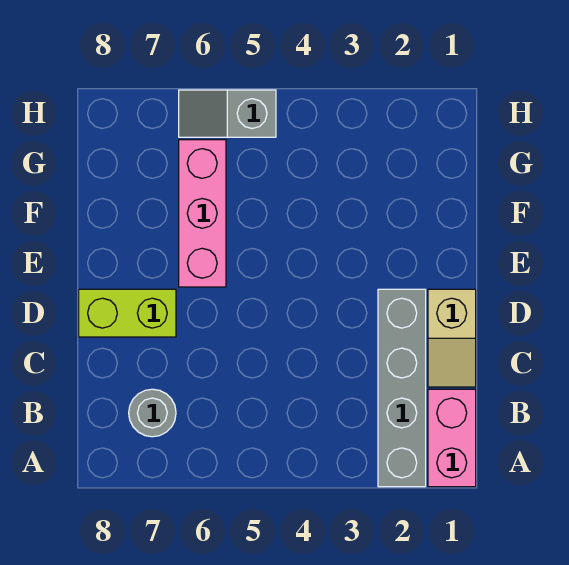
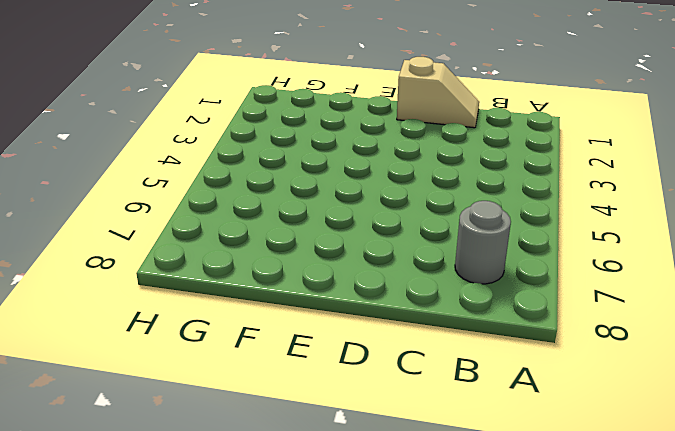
none -> pink 1x2 brick [428,389,476,487]
none -> grey 1x4 brick [378,289,426,487]

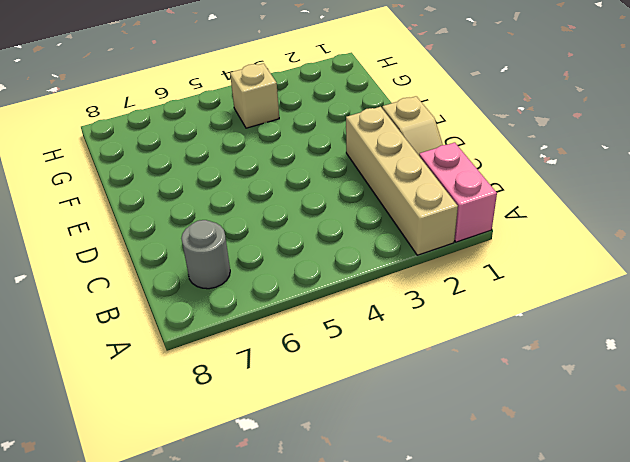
tan 1x4 brick [346,107,458,255] -> grey 1x4 brick [378,289,426,487]
tan 1x1 brick [230,63,279,128] -> none
none -> lime 1x2 brick [79,289,176,337]
none -> pink 1x3 brick [179,140,226,287]

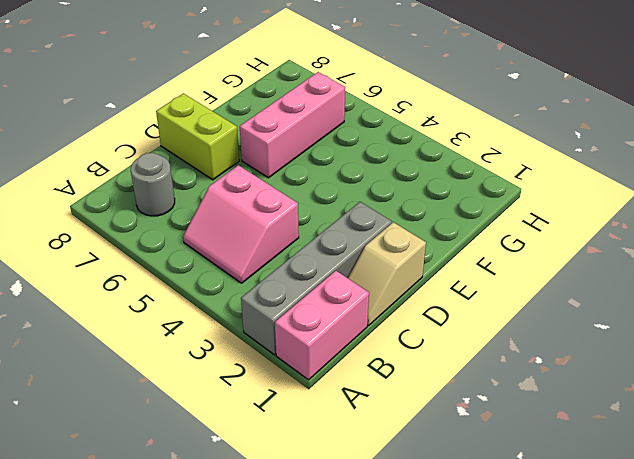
pink 2x2 slope [183,165,299,283] -> none
none -> grey 1x2 slope [179,90,276,137]

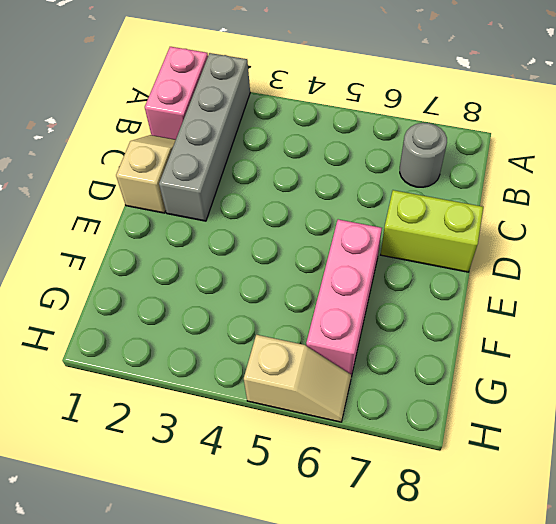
tan 1x2 slope [244,335,351,422] -> grey 1x2 slope [179,90,276,137]

